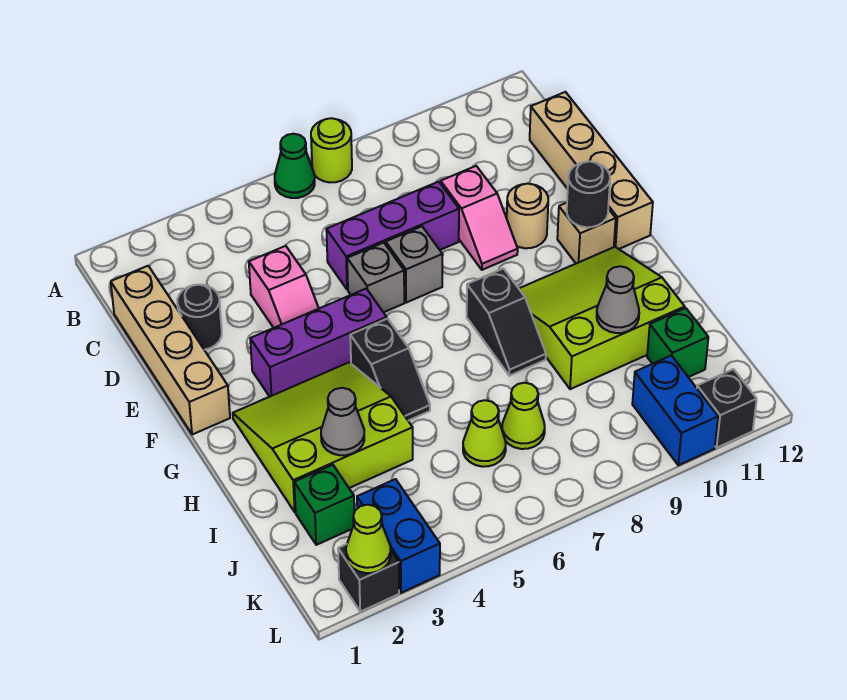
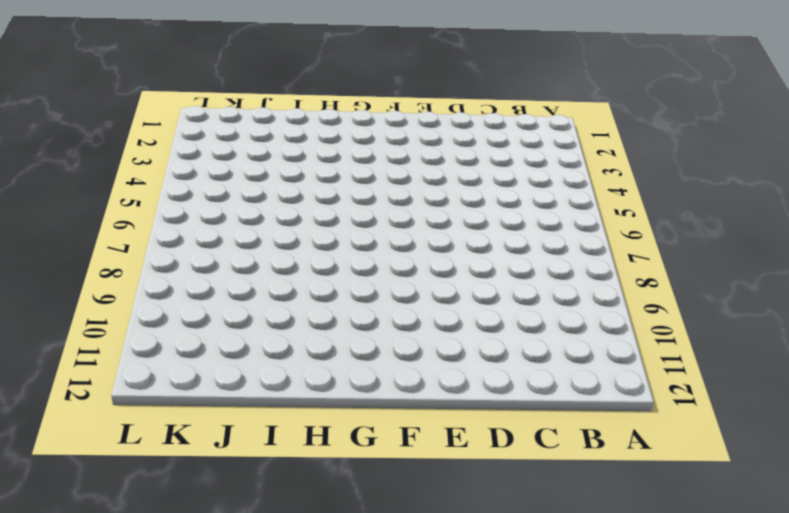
none -> green 1x1 cone [275,134,315,198]
none -> lime 1x1 round brick [311,118,352,182]
none -> tan 1x4 brick [111,266,230,435]

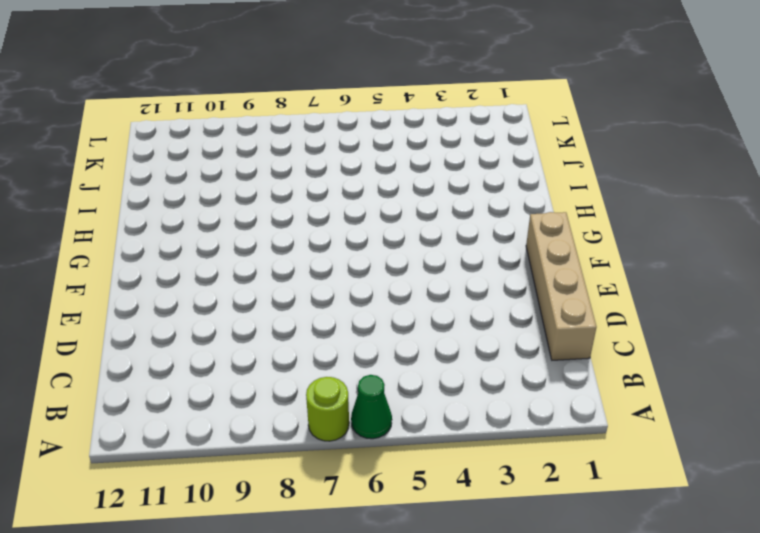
none -> tan 1x4 brick [530,92,653,249]
none -> black 1x1 round brick [177,285,222,350]
none -> pink 1x2 slope [249,246,319,328]

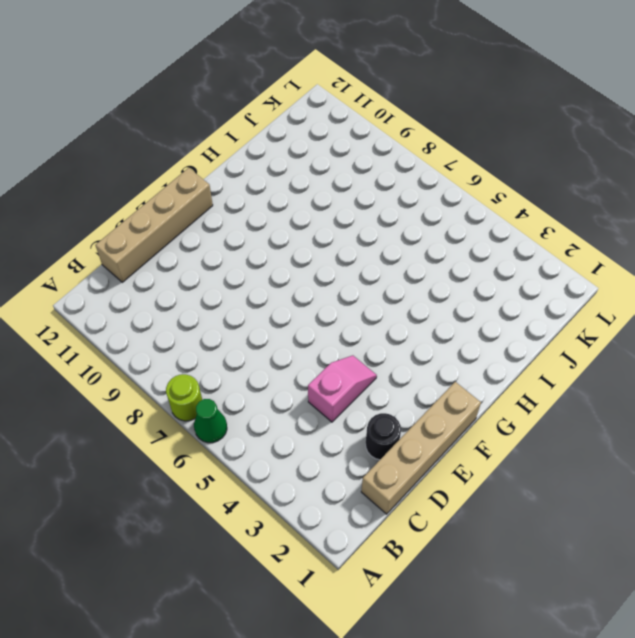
none -> purple 1x3 brick [326,182,459,290]
none -> pink 1x2 slope [441,166,518,270]
none -> grey 1x1 brick [347,243,404,312]

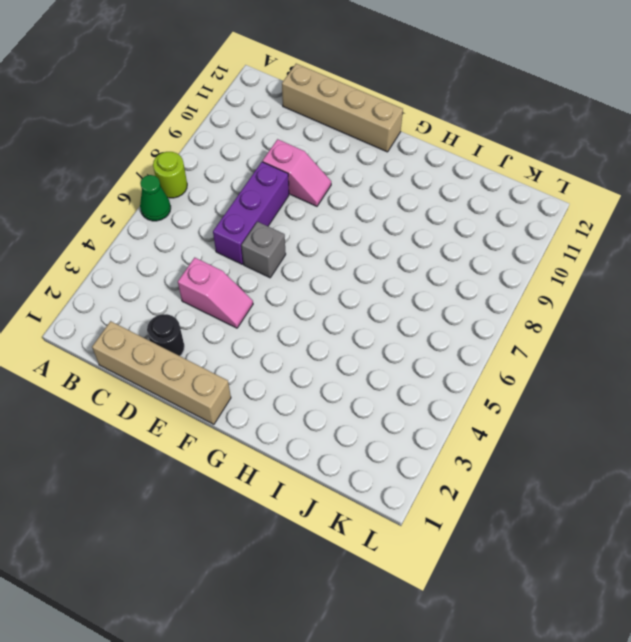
none -> grey 1x1 brick [386,226,443,303]
none -> tan 1x1 round brick [507,184,548,248]
none -> purple 1x3 brick [250,289,387,397]

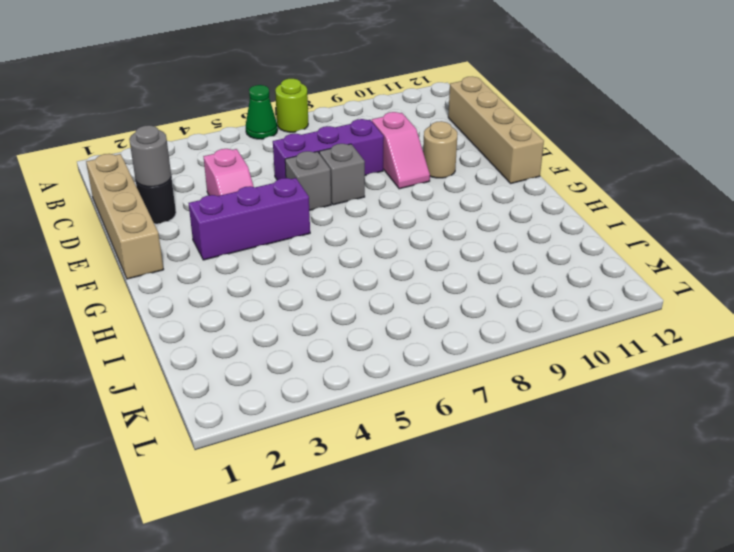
grey 1x1 round brick [129,125,171,187] -> none
none -> tan 1x1 brick [557,203,616,263]
none -> lime 3x3 slope [233,363,413,512]
none -> black 1x2 slope [350,319,430,421]

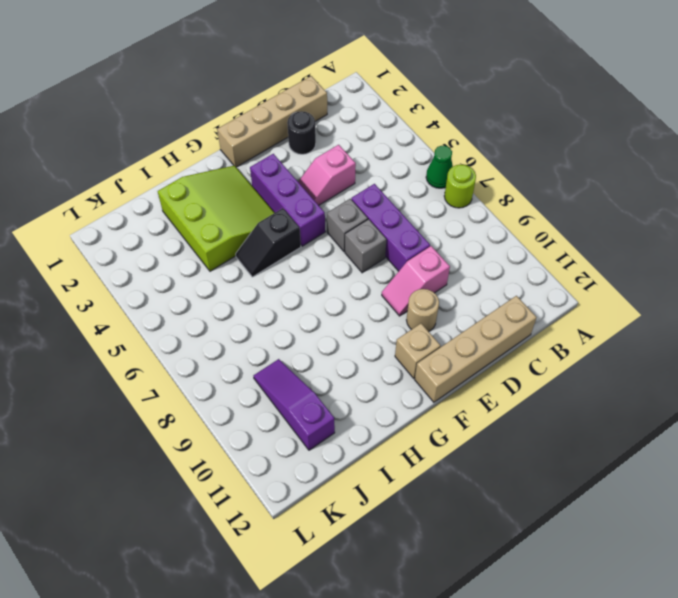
purple 1x3 slope [253,359,335,450] -> green 1x1 brick [647,308,708,377]
none -> black 1x2 slope [467,269,546,376]
none -> lime 3x3 slope [519,247,685,389]
none -> green 1x1 brick [294,465,354,545]

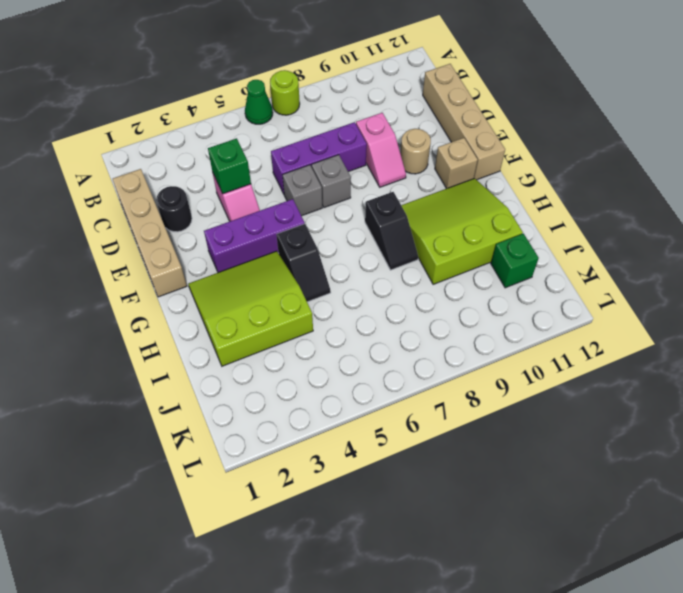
green 1x1 brick [208,138,251,194] -> green 1x1 brick moved to [294,465,354,545]
none -> lime 1x1 cone [463,400,506,467]
none -> lime 1x1 cone [502,383,545,449]
none -> blue 1x2 brick [357,479,440,593]

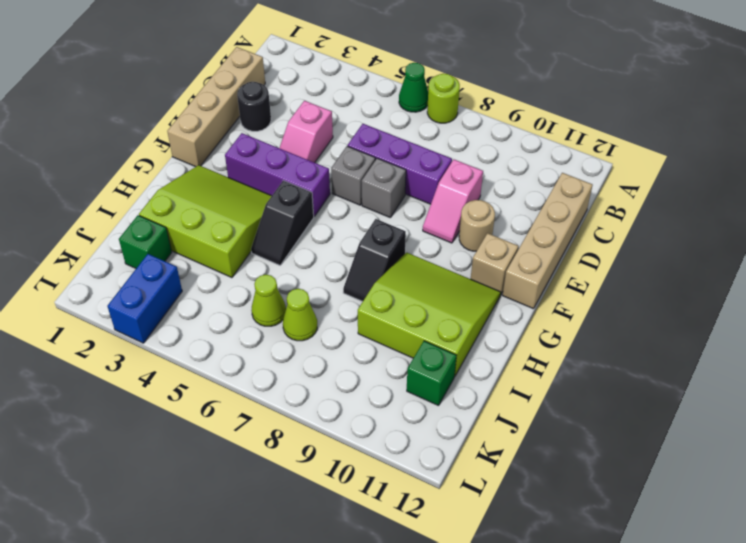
none -> blue 1x2 brick [632,355,718,465]
none -> black 1x1 brick [338,544,399,612]
none -> black 1x1 brick [697,369,757,448]

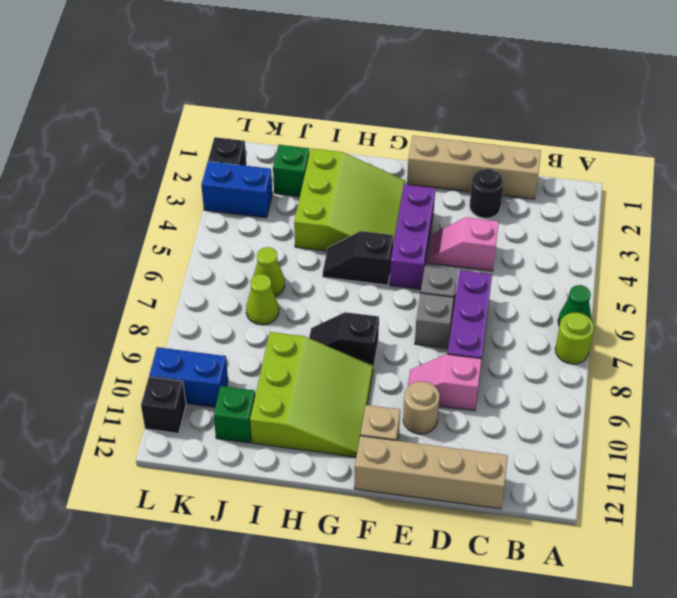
none -> black 1x1 round brick [567,161,610,227]
none -> grey 1x1 cone [321,388,364,455]
none -> grey 1x1 cone [597,266,639,333]

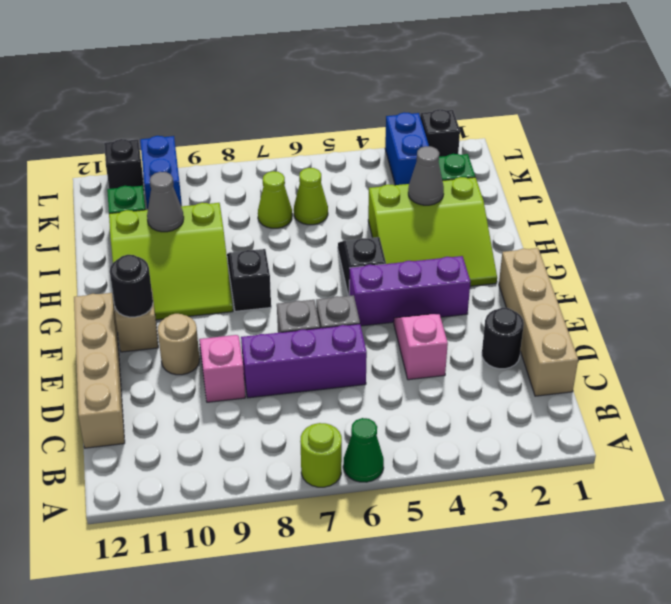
none -> lime 1x1 cone [346,505,391,573]

